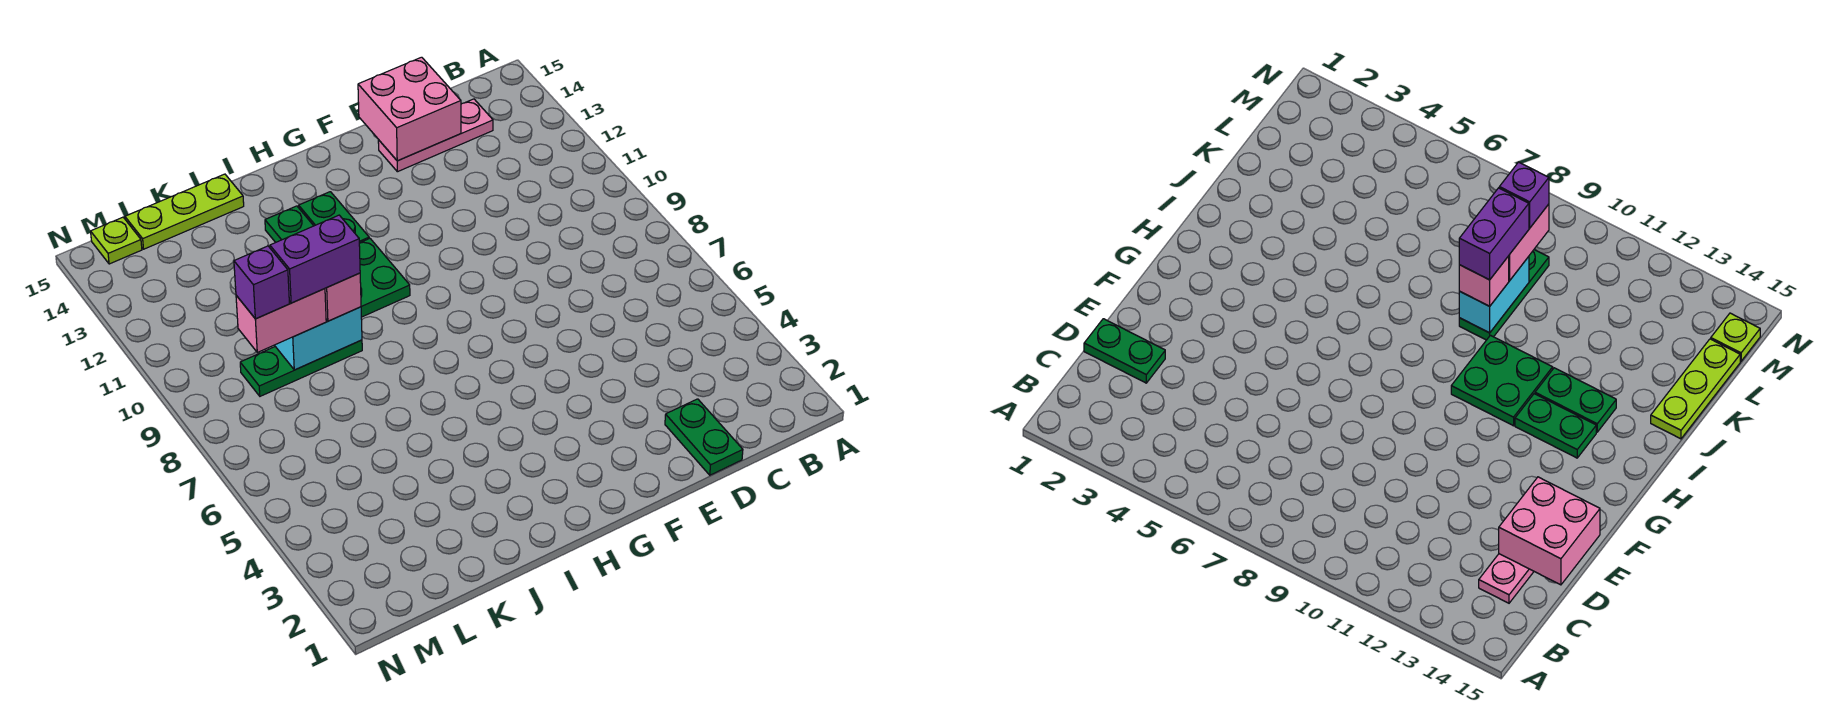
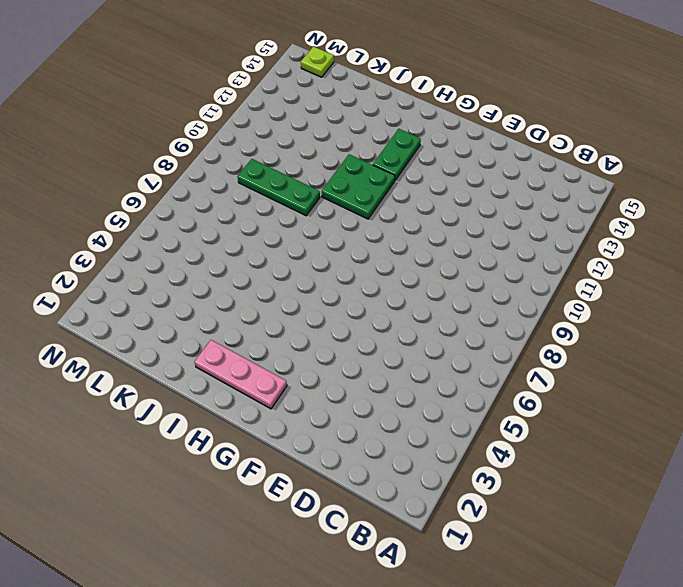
pink 1x3 plate [194,340,287,409] -> pink 1x3 plate moved to [378,99,493,172]
none -> green 1x2 plate [665,399,743,475]
none -> green 1x2 plate [265,206,313,242]
none -> lime 1x3 plate [125,174,244,249]

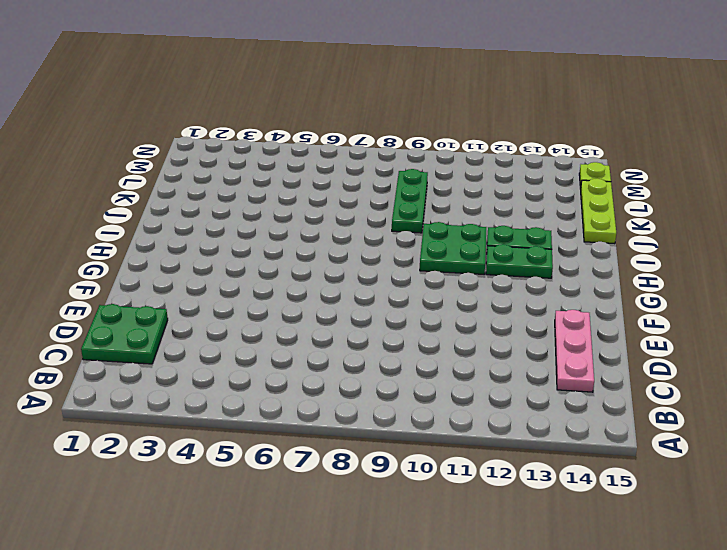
green 2x2 plate [81,304,168,364] -> green 1x2 plate [665,399,743,475]
none -> pink 2x2 brick [358,57,461,161]
none -> cyan 1x2 brick [275,307,362,370]
none -> pink 1x1 brick [325,273,361,321]

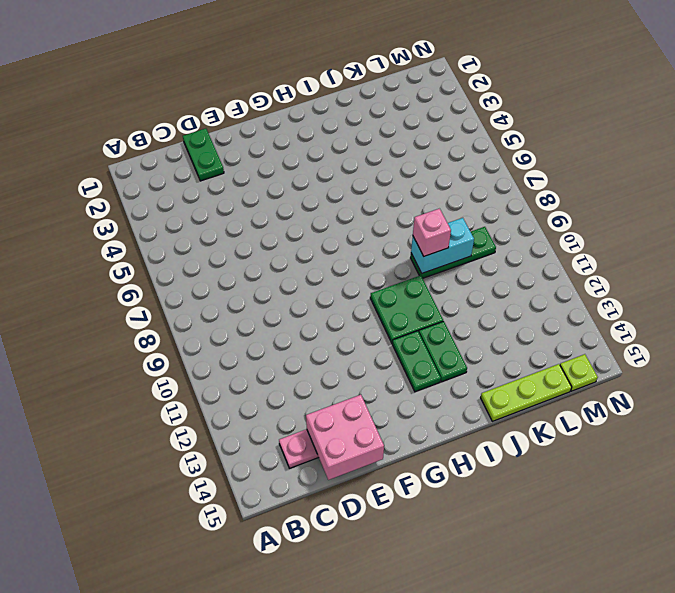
none -> pink 1x2 brick [236,289,326,352]
none -> purple 1x2 brick [270,215,360,303]
none -> purple 1x1 brick [234,246,289,319]

